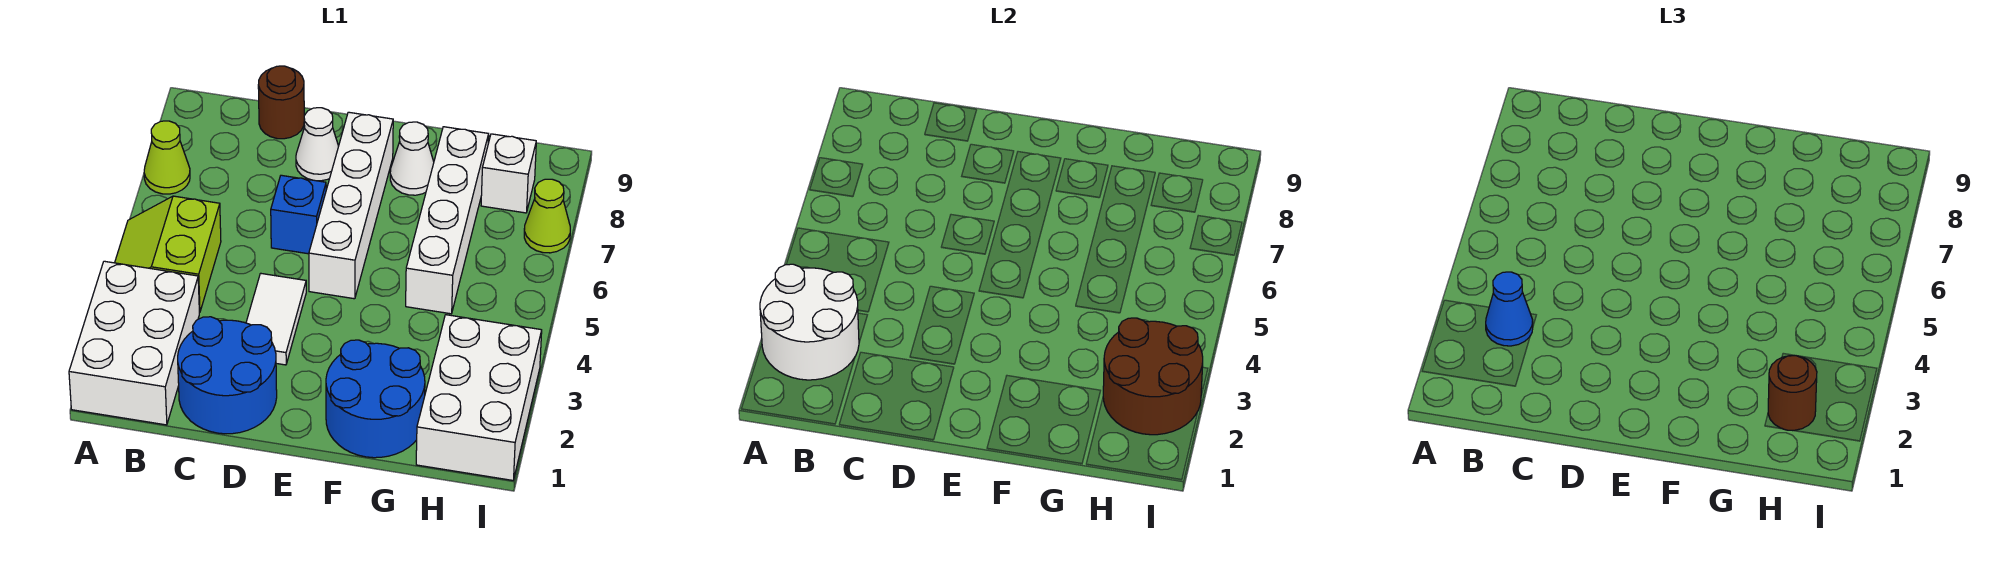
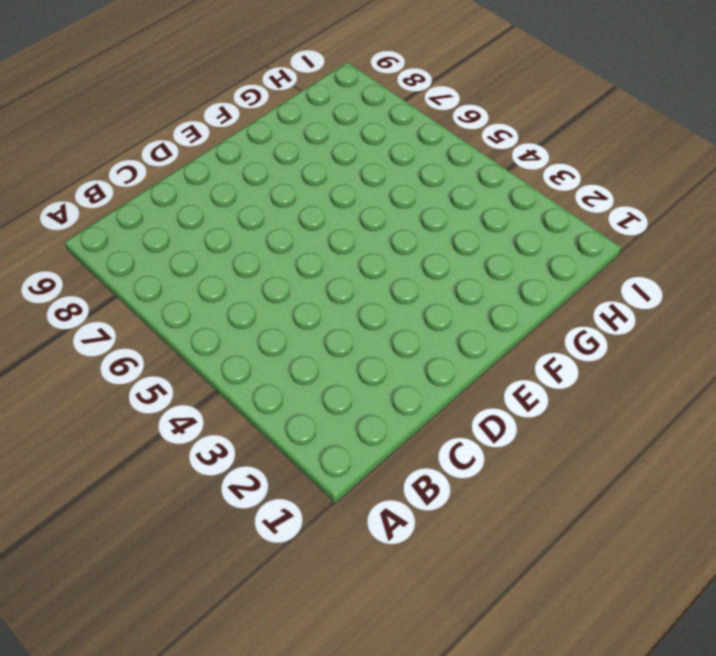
none -> white 2x3 brick [69,261,199,425]
none -> lime 2x2 slope [115,196,221,313]
none -> lime 1x1 cone [144,121,190,194]

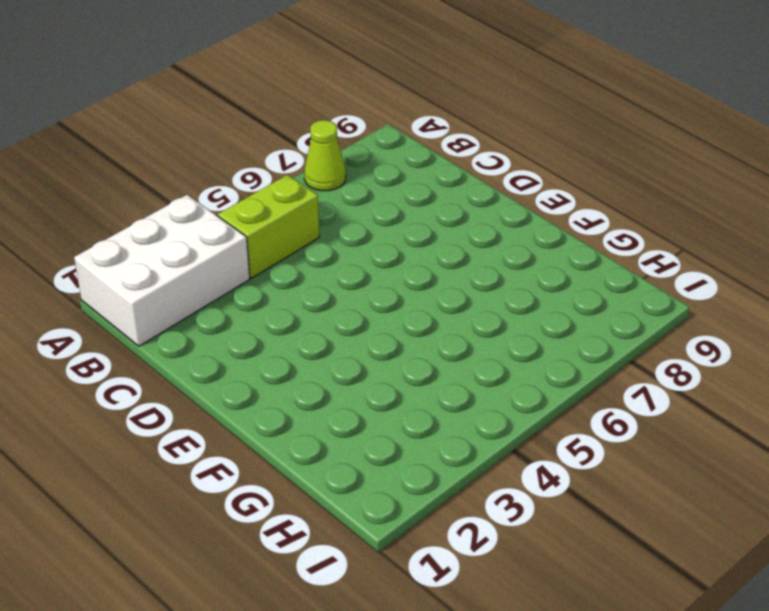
none -> blue 2x2 round brick [178,317,277,434]
none -> brown 1x1 round brick [258,66,304,139]
none -> white 1x2 tile [246,273,306,365]

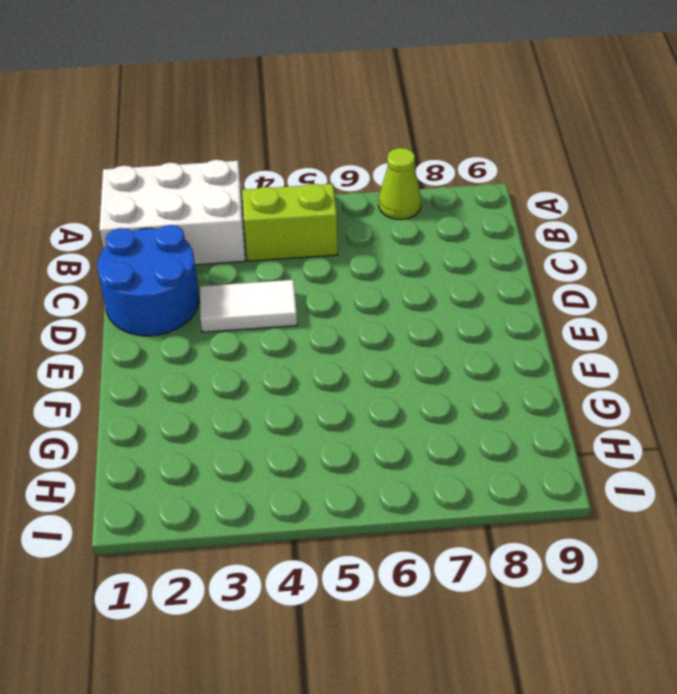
none -> brown 1x1 round brick [258,66,304,139]
none -> blue 1x1 brick [271,175,326,254]
none -> white 1x1 cone [296,108,339,181]

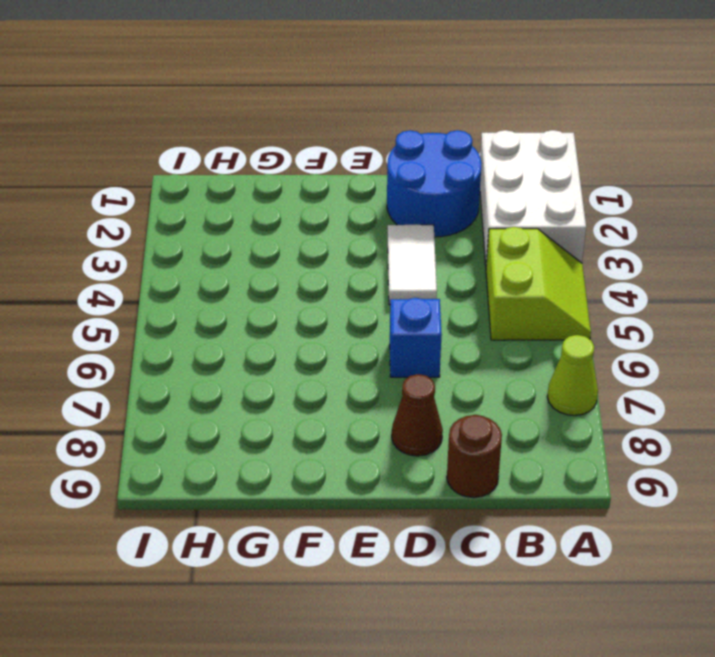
brown 1x1 cone [392,374,443,456] -> white 1x1 cone [296,108,339,181]
none -> white 1x4 brick [309,112,393,299]
none -> blue 2x2 round brick [326,340,425,458]
none -> white 1x1 cone [390,122,434,195]

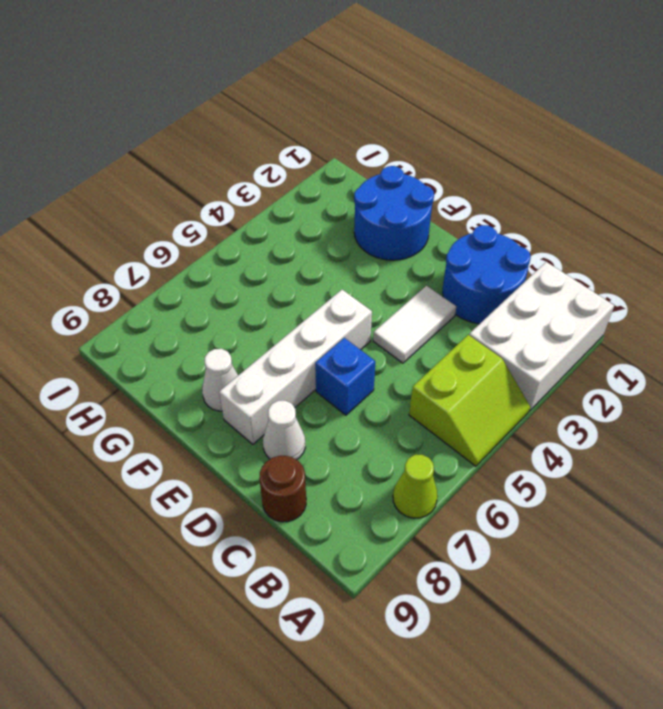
none -> white 1x4 brick [406,127,489,314]
none -> white 2x3 brick [416,315,542,480]
none -> white 1x1 brick [481,134,536,213]

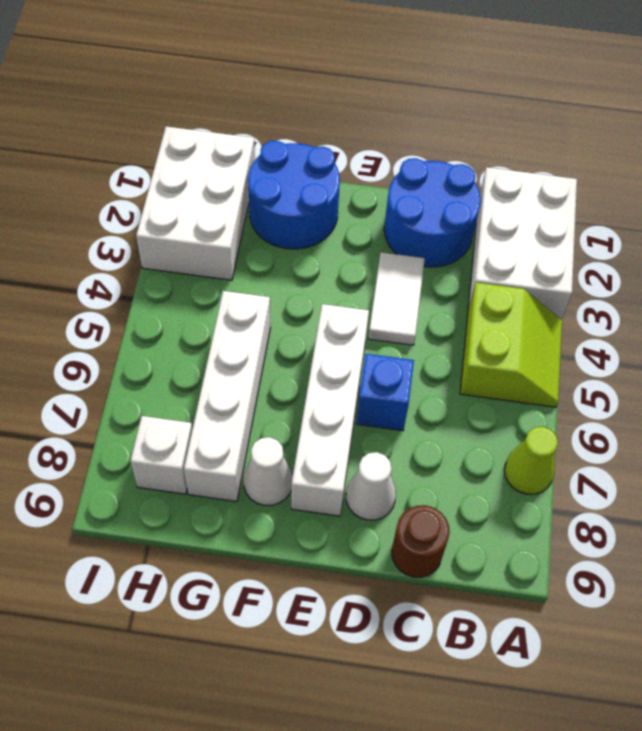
none -> lime 1x1 cone [524,179,570,253]
none -> white 2x2 round brick [760,264,859,380]
none -> brown 2x2 round brick [1103,318,1203,435]

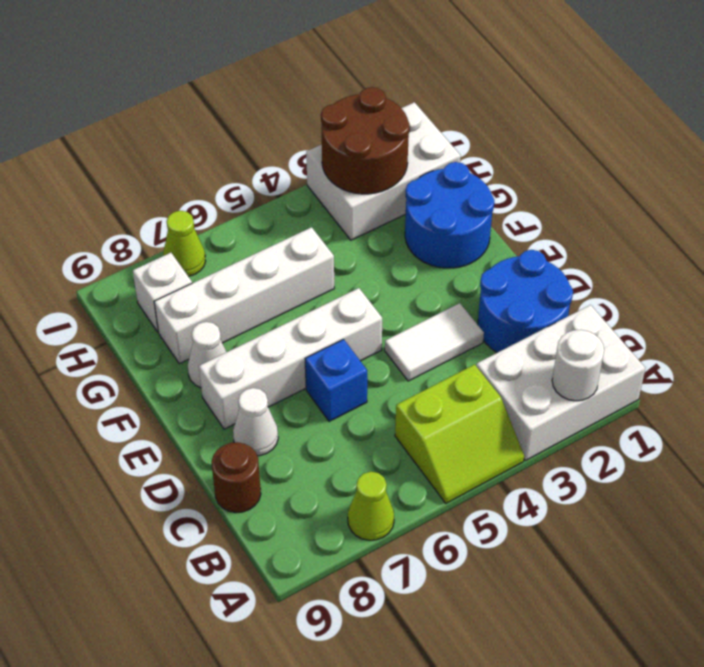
white 1x1 round brick [552,330,604,401] -> white 2x2 round brick [760,264,859,380]
none -> blue 1x1 cone [1486,272,1533,346]
none -> brown 1x1 round brick [1768,356,1817,431]

